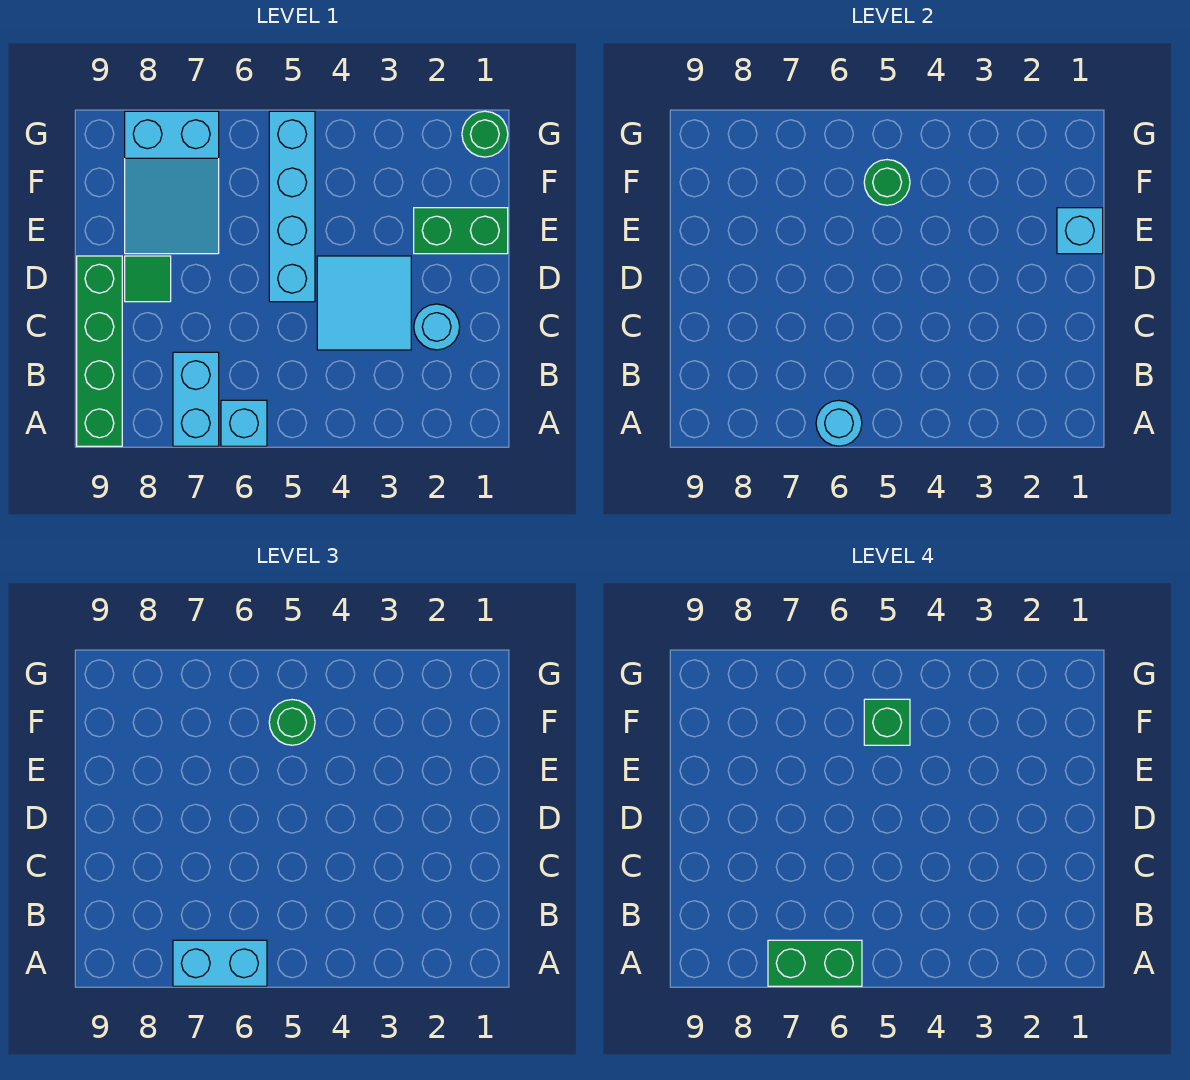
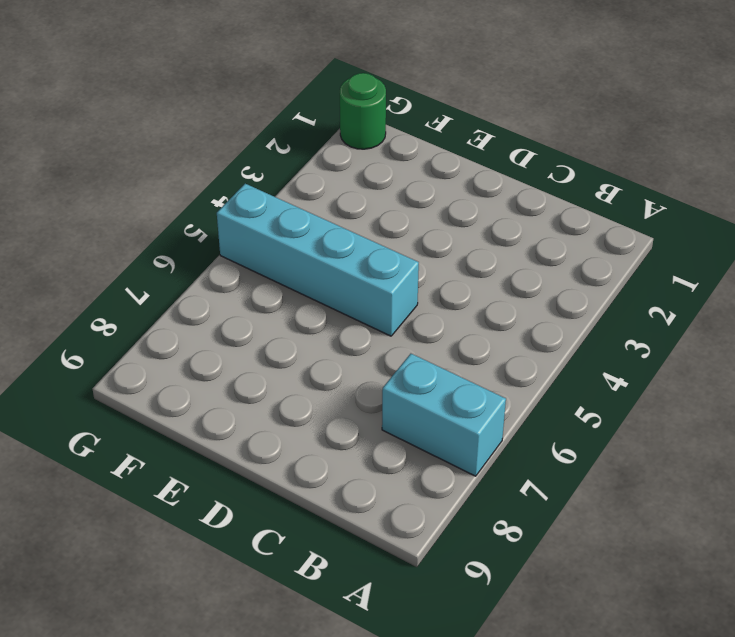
none -> cyan 1x1 brick [221,400,267,446]
none -> green 1x4 brick [77,256,122,446]
none -> cyan 1x1 round brick [414,304,460,350]

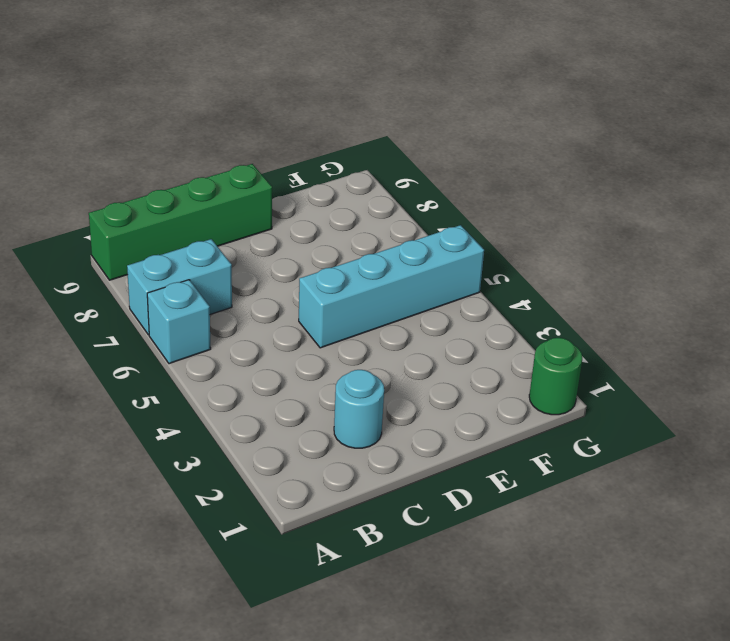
none -> cyan 2x2 tile [317,256,411,350]
none -> green 1x1 tile [125,256,171,302]
none -> green 1x2 brick [414,208,508,254]

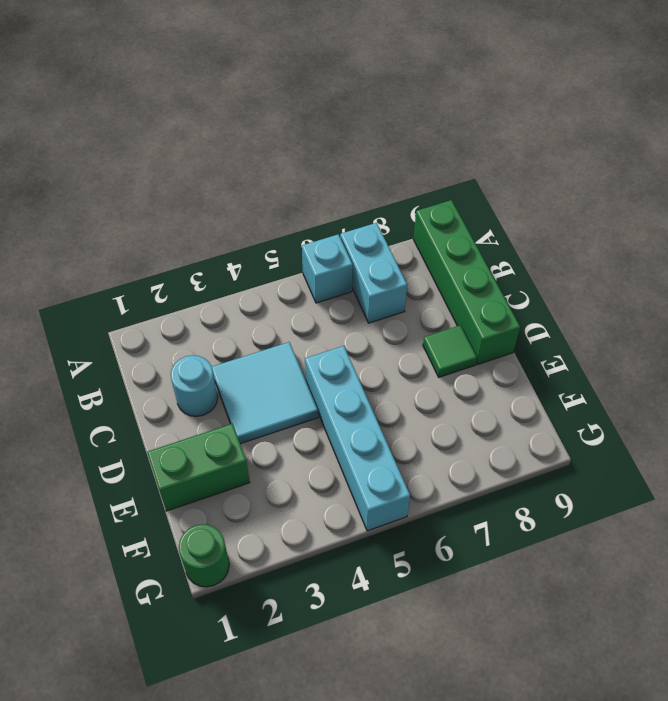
none -> cyan 2x3 slope [125,111,219,254]
none -> cyan 1x1 round brick [816,400,862,446]
none -> cyan 1x1 brick [1057,208,1103,254]

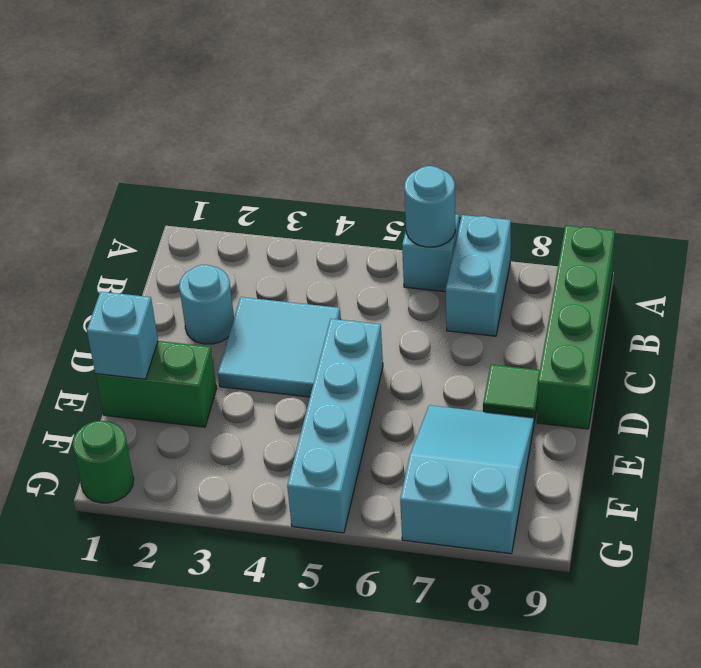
none -> green 1x1 round brick [864,160,910,205]
none -> cyan 1x2 brick [173,940,267,986]
none -> green 1x1 round brick [269,700,315,745]

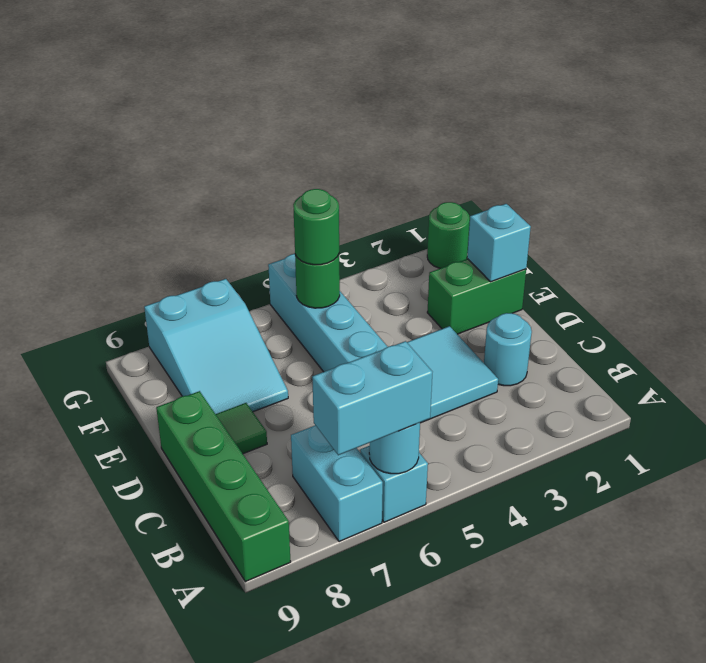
none -> green 1x2 brick [768,940,862,986]
none -> green 1x1 brick [864,699,910,745]

